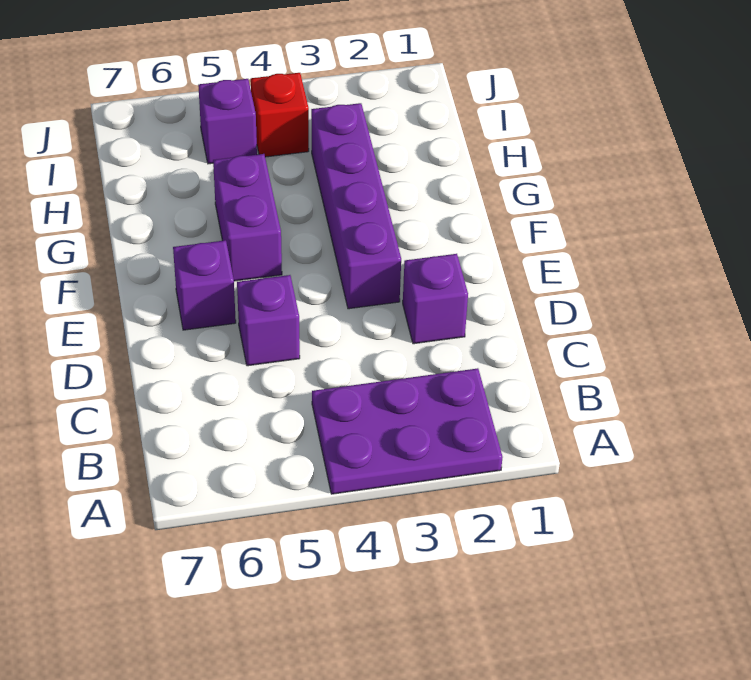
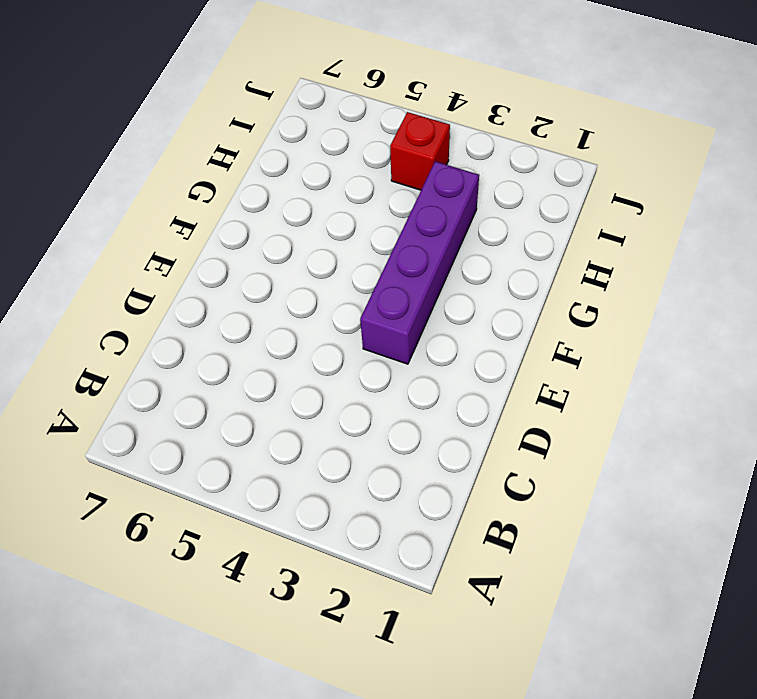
none -> purple 2x3 plate [312,368,503,494]
none -> purple 1x1 brick [403,254,468,344]

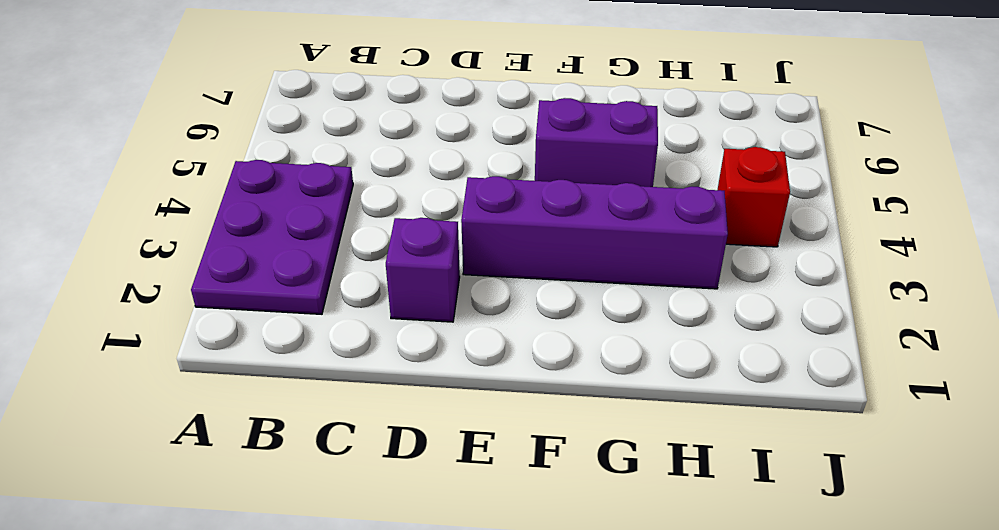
none -> purple 1x1 brick [237,275,300,366]
none -> purple 1x1 brick [173,240,236,330]

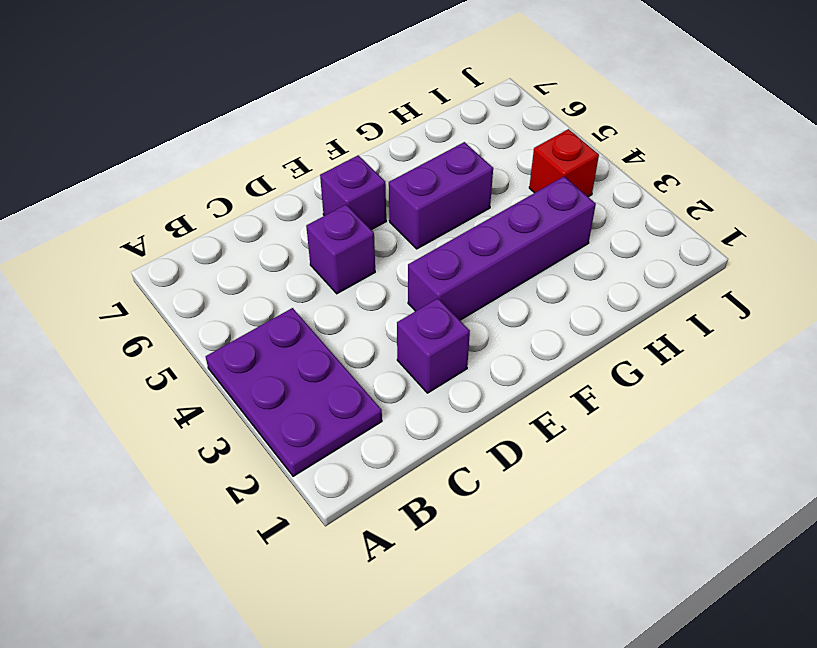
none -> purple 1x1 brick [198,79,257,164]

